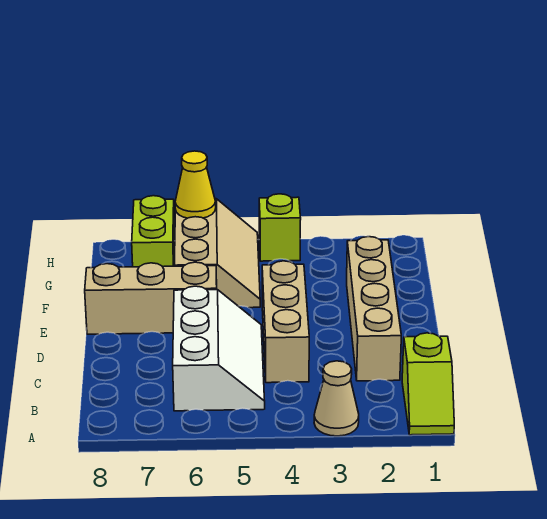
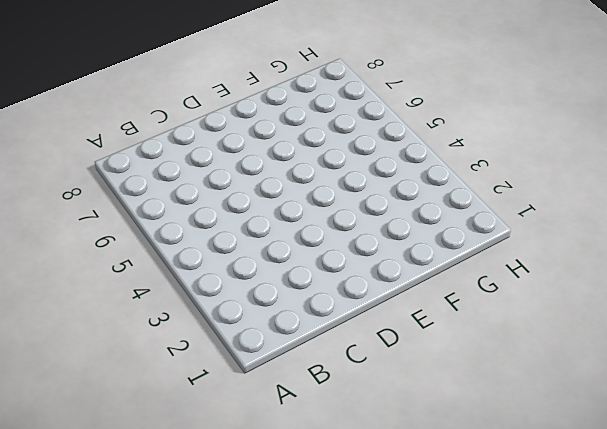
none -> lime 1x2 slope [402,333,454,435]
none -> tan 1x1 cone [314,361,359,436]

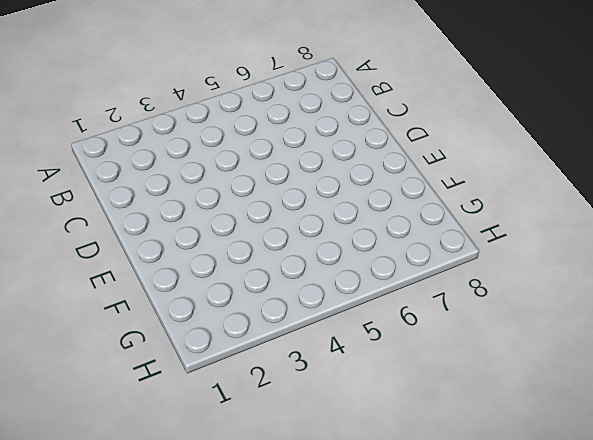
none -> lime 1x2 slope [402,333,454,435]
none -> tan 1x1 cone [314,361,359,436]

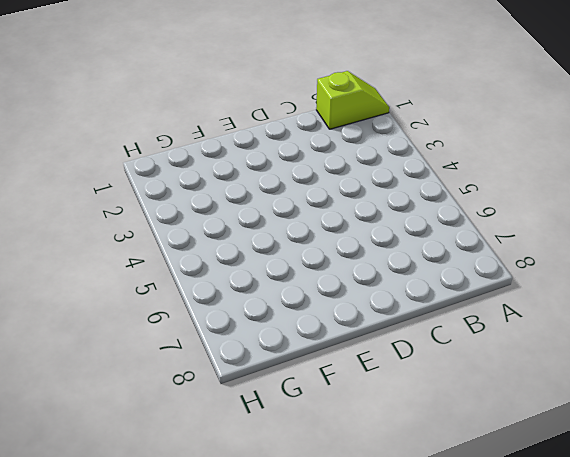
none -> tan 1x1 cone [314,361,359,436]
none -> white 2x3 slope [173,286,265,411]

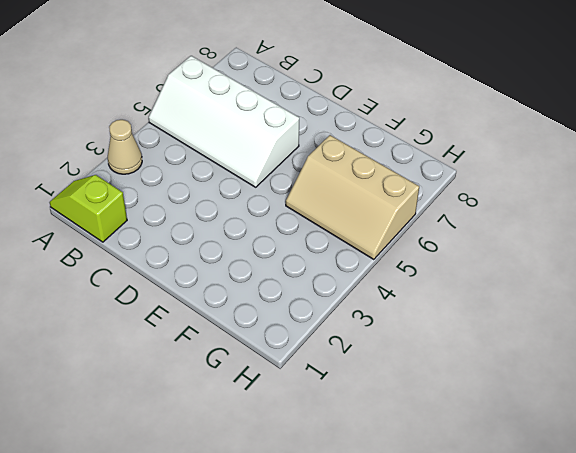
white 2x4 slope [149,56,299,187] -> white 2x3 slope [173,286,265,411]
none -> tan 1x4 brick [347,237,401,381]
none -> tan 1x3 brick [262,261,309,383]

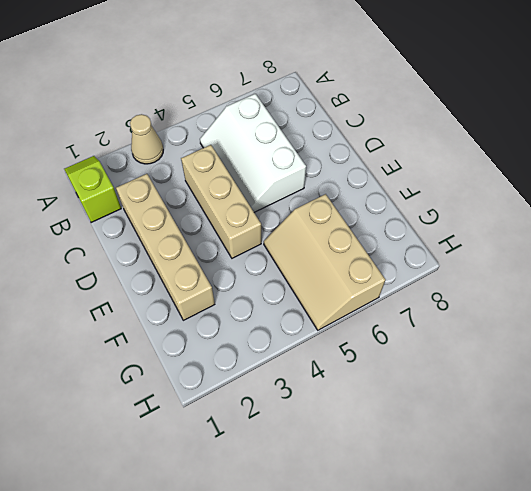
none -> tan 1x3 brick [85,262,217,334]
none -> lime 1x2 brick [132,196,175,267]

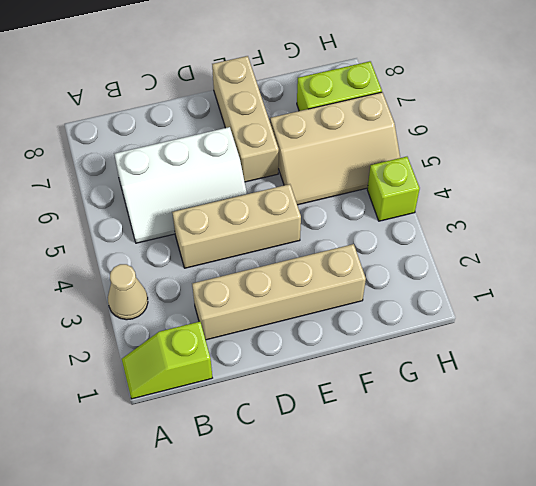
none -> yellow 1x1 cone [175,151,216,218]

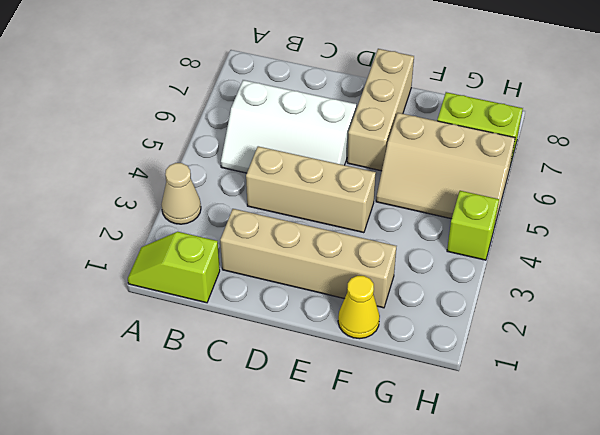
yellow 1x1 cone [338,276,380,339] -> yellow 1x1 cone moved to [175,151,216,218]

